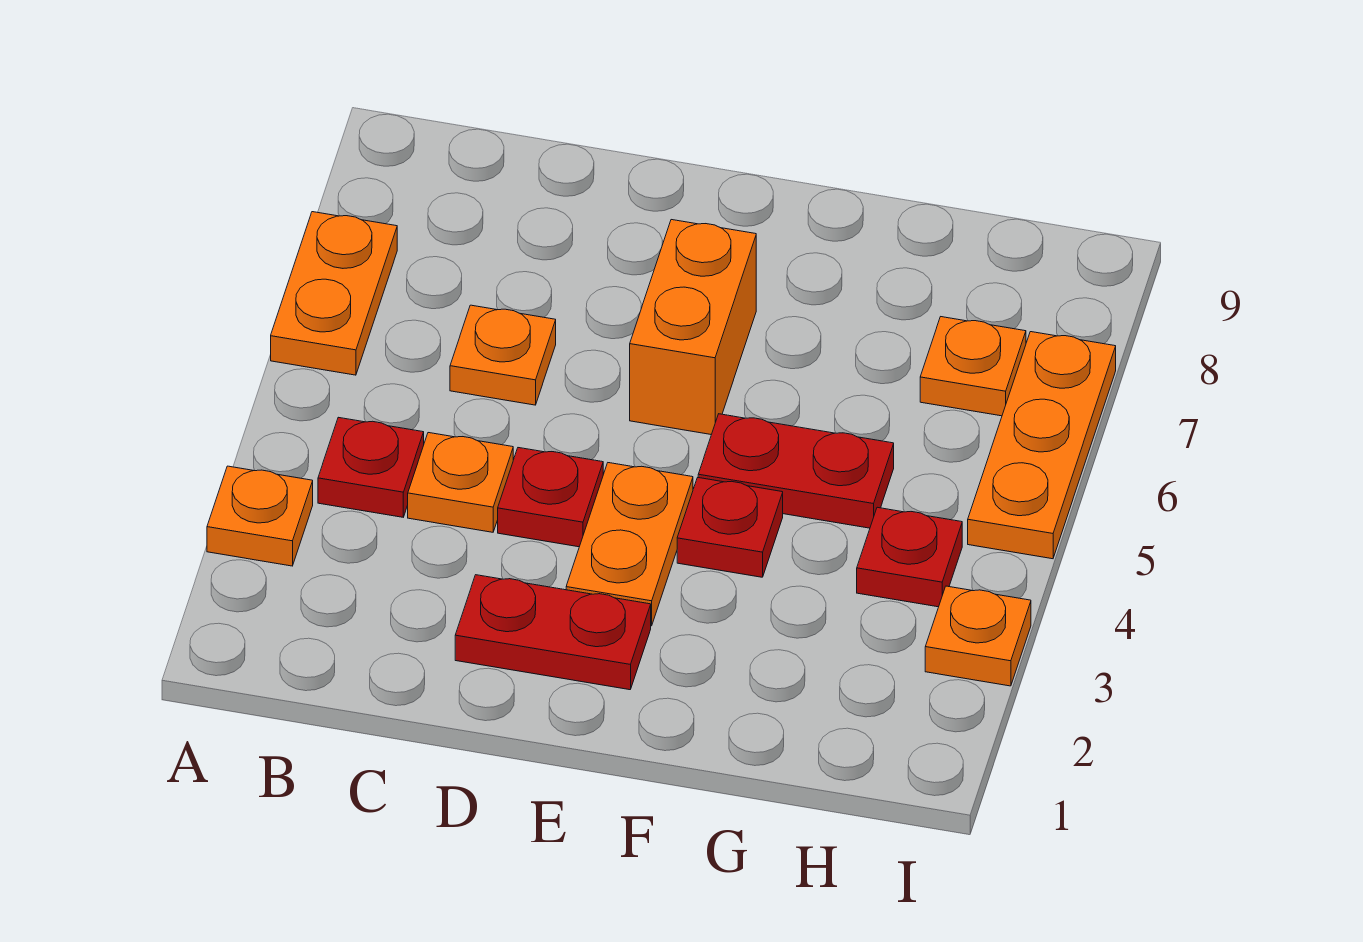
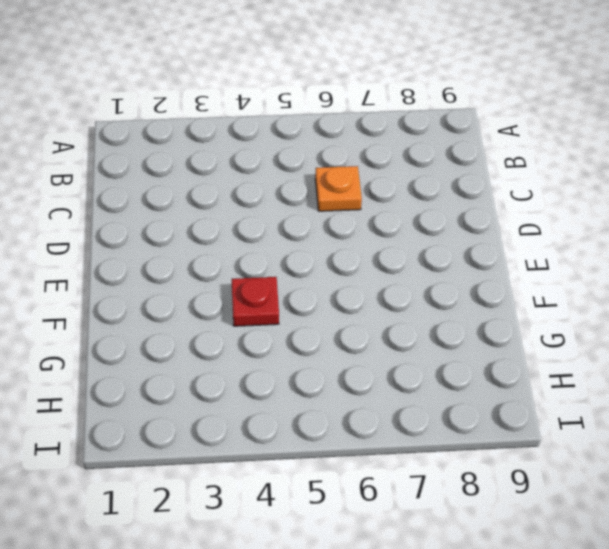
none -> orange 1x1 plate [207,466,313,566]
none -> orange 1x2 plate [271,212,397,375]
none -> red 1x1 plate [318,417,424,517]

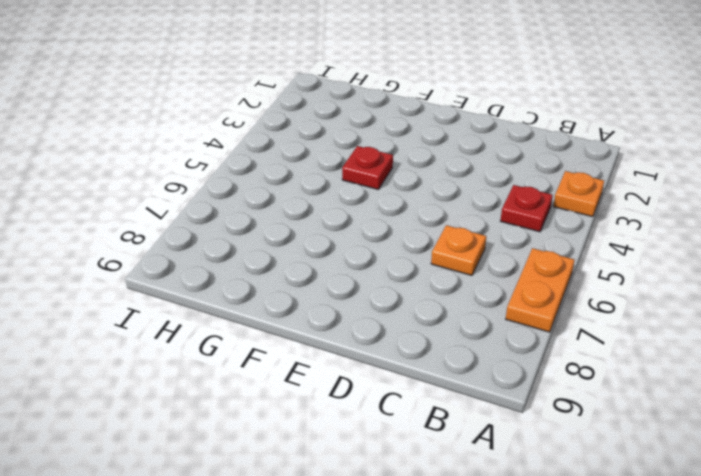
none -> orange 1x1 plate [408,433,513,532]
none -> red 1x2 plate [455,575,651,690]
none -> red 1x1 plate [498,448,603,547]

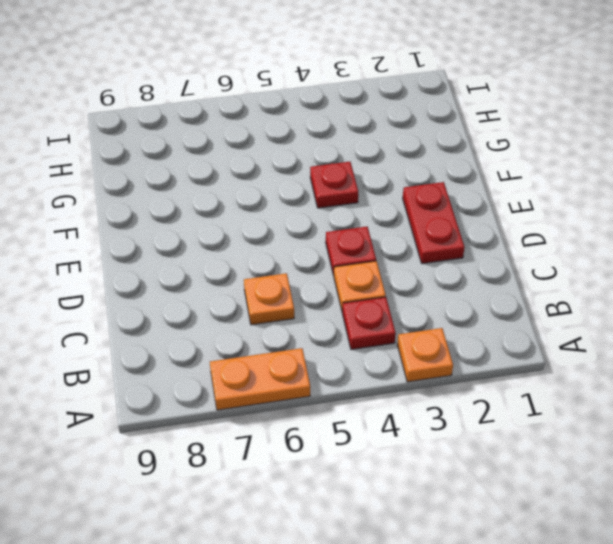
none -> orange 1x2 plate [566,463,693,626]
none -> orange 1x2 brick [630,220,756,435]
none -> red 1x2 plate [698,414,894,528]

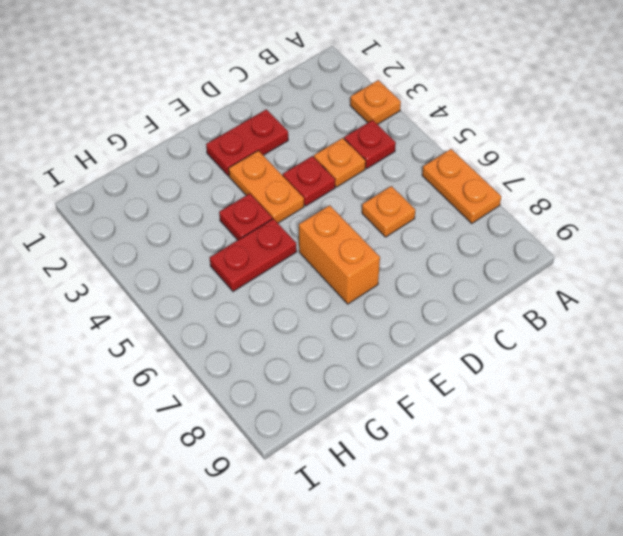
none -> red 1x1 plate [857,507,962,607]
none -> orange 1x1 plate [920,317,1026,416]
none -> orange 1x1 plate [925,586,1031,686]

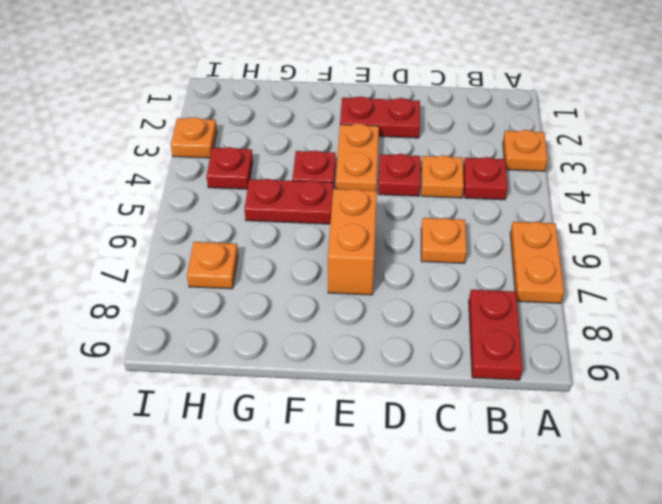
red 1x2 plate [469,290,523,380] -> none
none -> orange 1x3 plate [968,332,1116,559]

